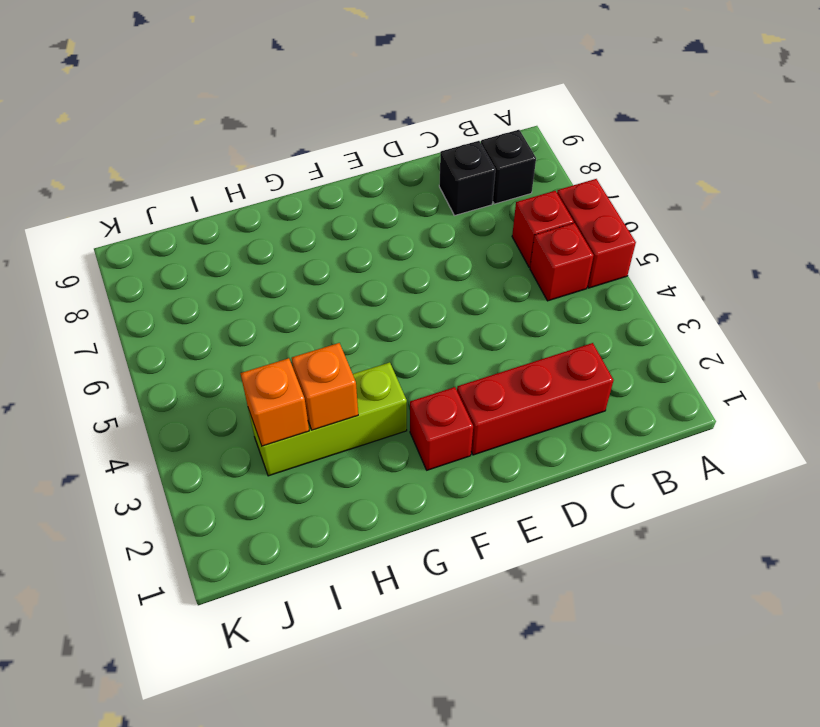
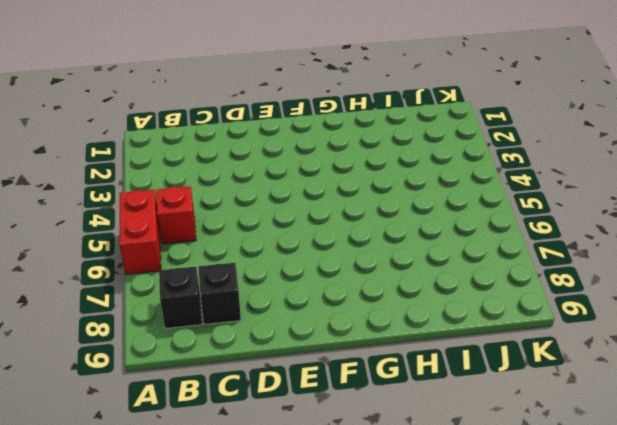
none -> red 1x1 brick [512,191,574,267]
none -> red 1x3 brick [457,343,614,455]

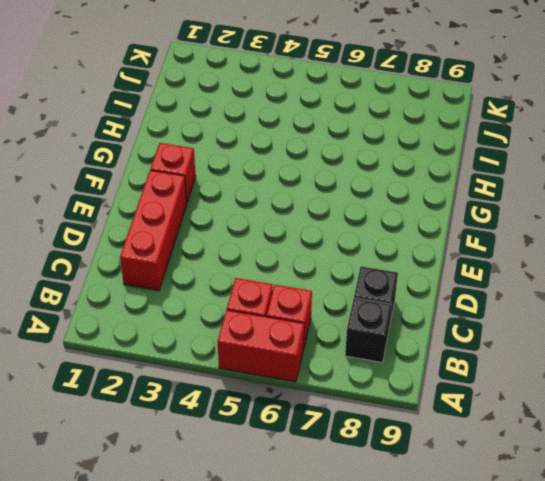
none -> lime 1x3 brick [248,362,407,476]
none -> orange 1x1 brick [292,343,358,430]

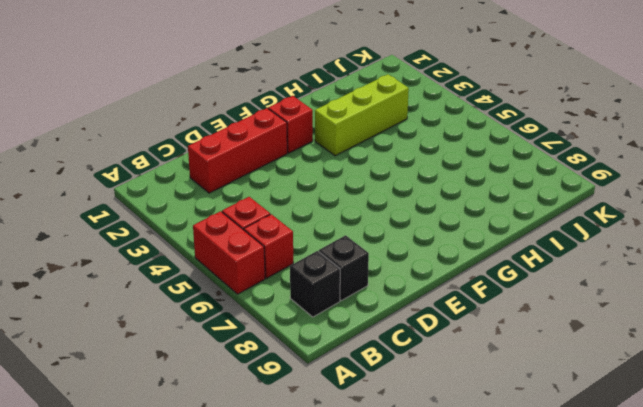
none -> orange 1x1 brick [292,343,358,430]
none -> orange 1x1 brick [240,358,309,446]

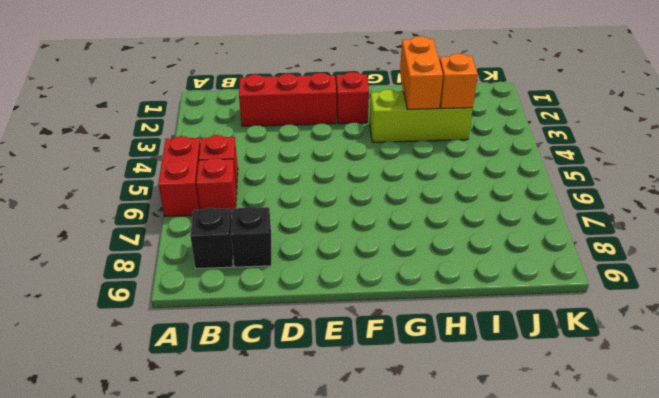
orange 1x2 brick [400,36,443,110] -> orange 1x1 brick [292,343,358,430]

